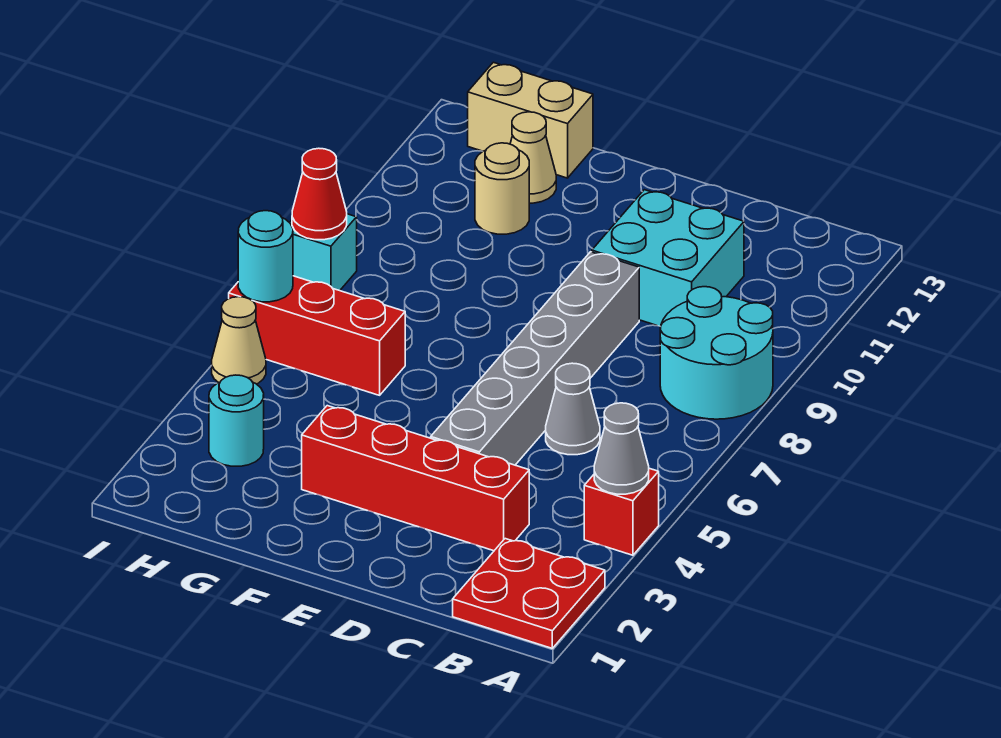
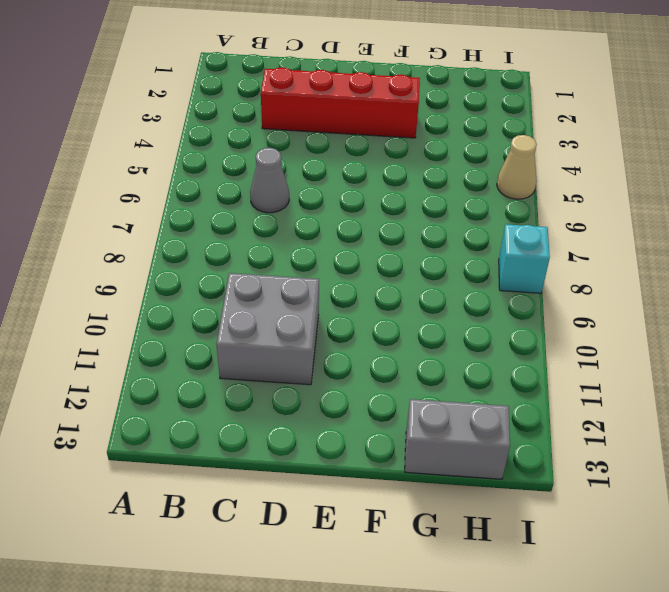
grey 2x2 brick [216,273,319,385] -> cyan 2x2 brick [592,190,744,326]
grey 1x2 brick [405,399,510,479] -> tan 1x2 brick [468,62,593,178]
none -> red 2x2 plate [453,539,605,648]
none -> red 1x1 brick [584,468,659,555]
none -> cyan 2x2 round brick [660,287,773,419]

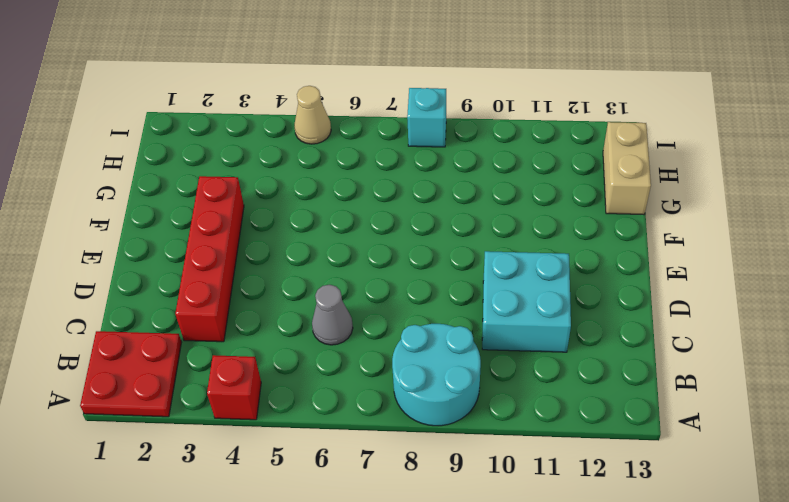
none -> grey 1x6 brick [431,252,639,465]
none -> red 1x3 brick [229,276,405,395]
none -> tan 1x1 round brick [475,143,529,234]

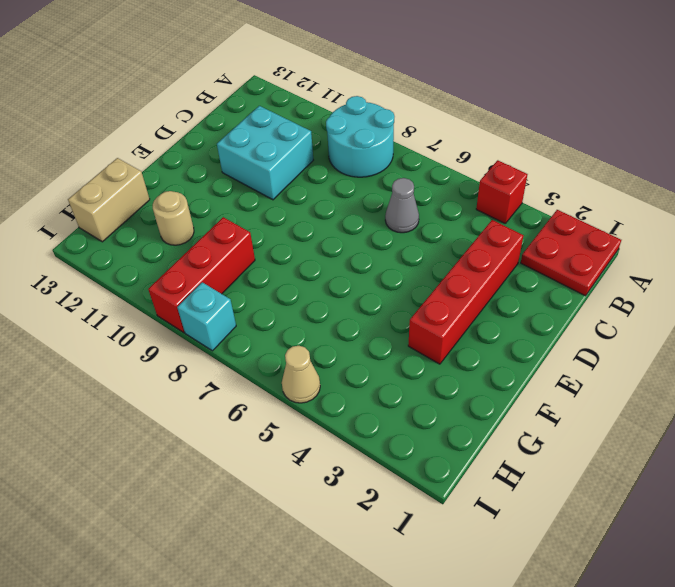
red 1x3 brick [148,217,255,332] -> red 1x3 brick moved to [229,276,405,395]
none -> grey 1x6 brick [431,252,639,465]
none -> tan 1x1 cone [510,112,556,203]
none -> cyan 1x1 round brick [209,375,264,466]

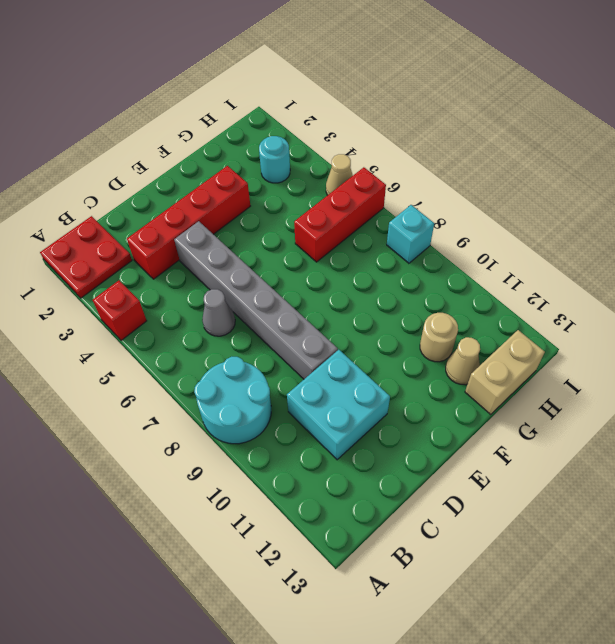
none -> grey 1x1 cone [594,403,649,494]
none -> cyan 1x1 round brick [238,211,293,302]
none -> red 1x1 cone [292,148,347,240]

